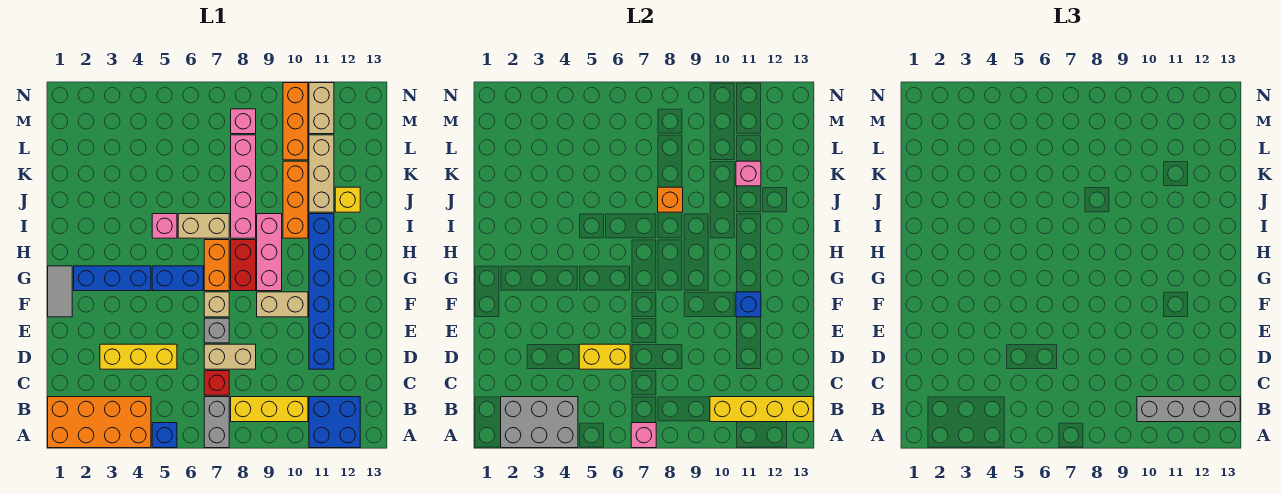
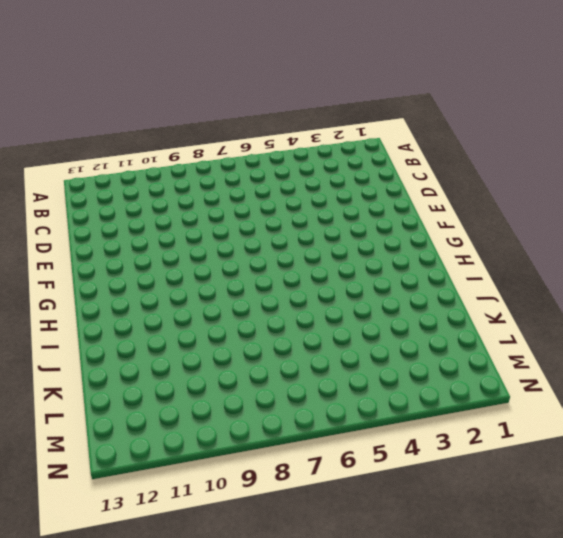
none -> orange 2x4 brick [48,397,151,448]
none -> blue 1x1 brick [152,423,177,448]
none -> grey 1x2 brick [204,397,229,448]
none -> blue 2x2 brick [309,397,360,448]

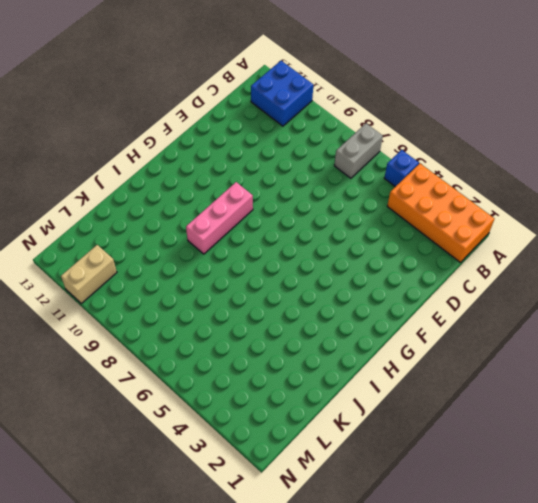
none -> yellow 1x3 brick [231,397,308,422]
none -> red 1x1 brick [204,371,229,395]
none -> yellow 1x3 brick [100,344,177,369]
none -> tan 1x2 brick [204,344,256,369]

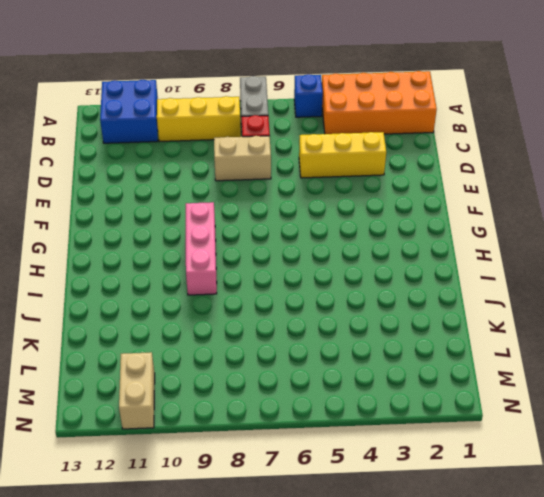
none -> blue 1x6 brick [309,214,334,369]
none -> grey 1x1 brick [204,318,229,343]
none -> grey 1x2 tile [48,266,72,317]
none -> tan 1x1 brick [204,292,229,317]

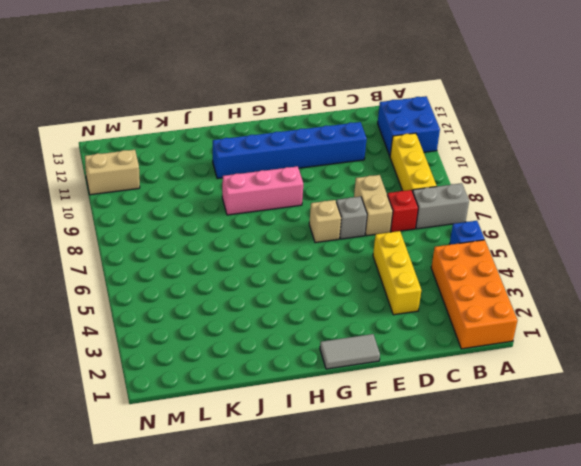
none -> tan 1x2 brick [257,292,308,317]
none -> blue 1x3 brick [74,266,151,291]
none -> blue 1x2 brick [152,266,203,291]
none -> orange 1x2 brick [204,240,229,291]

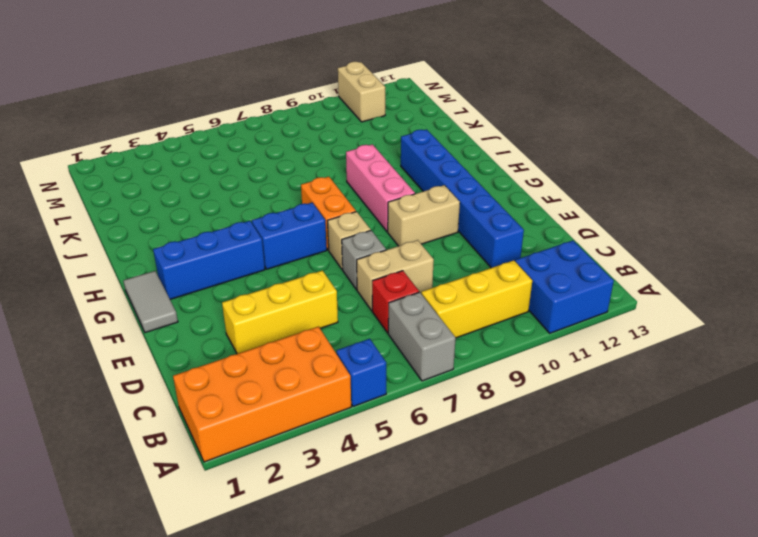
none -> red 1x2 brick [231,240,256,291]
none -> pink 1x1 brick [152,214,177,238]
none -> tan 1x2 brick [178,214,229,238]
none -> pink 1x4 brick [231,135,256,238]

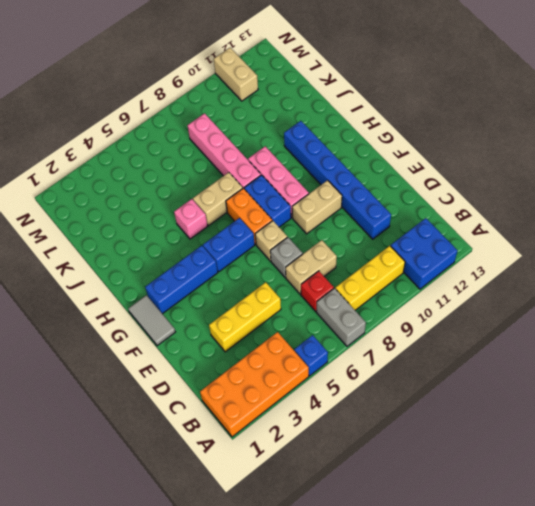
blue 1x2 brick [244,175,291,227] -> red 1x2 brick [231,240,256,291]
none -> orange 1x3 brick [283,161,308,238]
none -> tan 1x3 brick [309,135,334,212]
none -> yellow 1x1 brick [335,187,360,212]
none -> orange 1x3 brick [283,83,308,160]

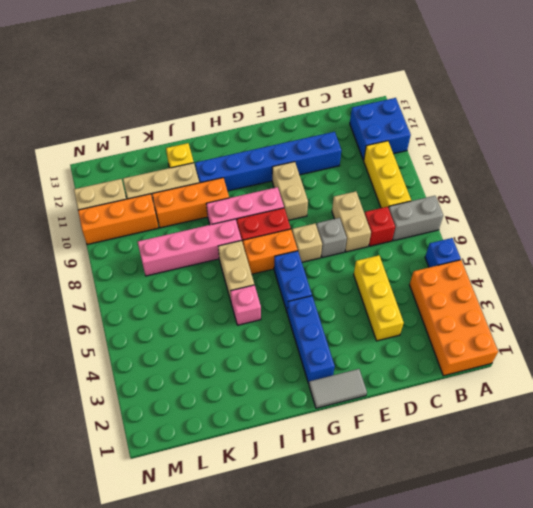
none -> pink 1x1 brick [231,109,256,134]
none -> grey 2x3 brick [501,397,578,448]
none -> pink 1x1 brick [631,423,656,448]
none -> yellow 1x4 brick [710,397,813,422]

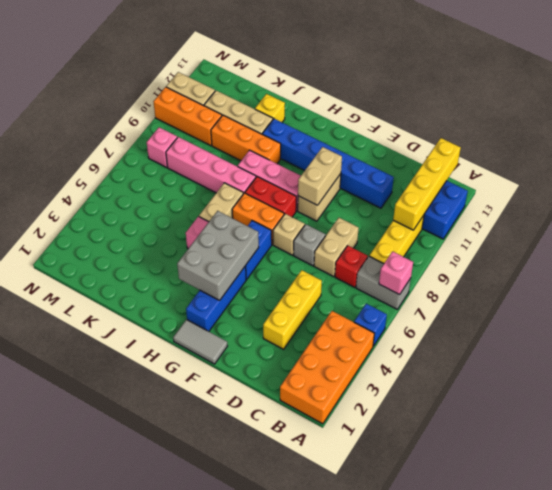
tan 1x2 brick [298,147,342,205] -> none
grey 2x3 brick [177,211,259,300] -> grey 2x3 brick moved to [501,397,578,448]
none -> yellow 1x2 brick [579,344,630,369]
none -> blue 1x1 brick [736,292,761,317]
none -> orange 1x1 brick [658,187,683,212]
none -> pink 1x1 brick [736,161,761,186]

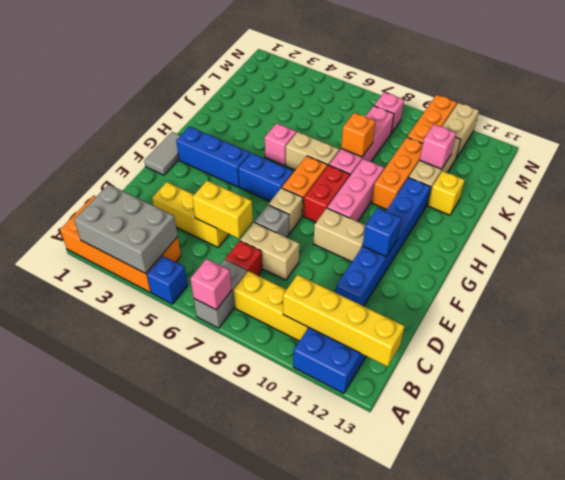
none -> grey 1x4 brick [1137,397,1240,422]

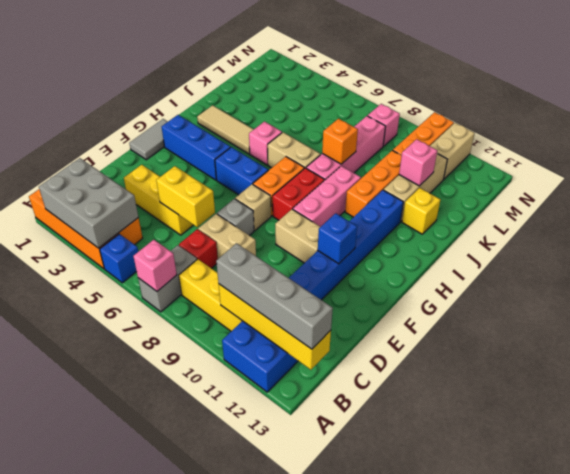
tan 1x3 tile [197,105,254,154] -> none

